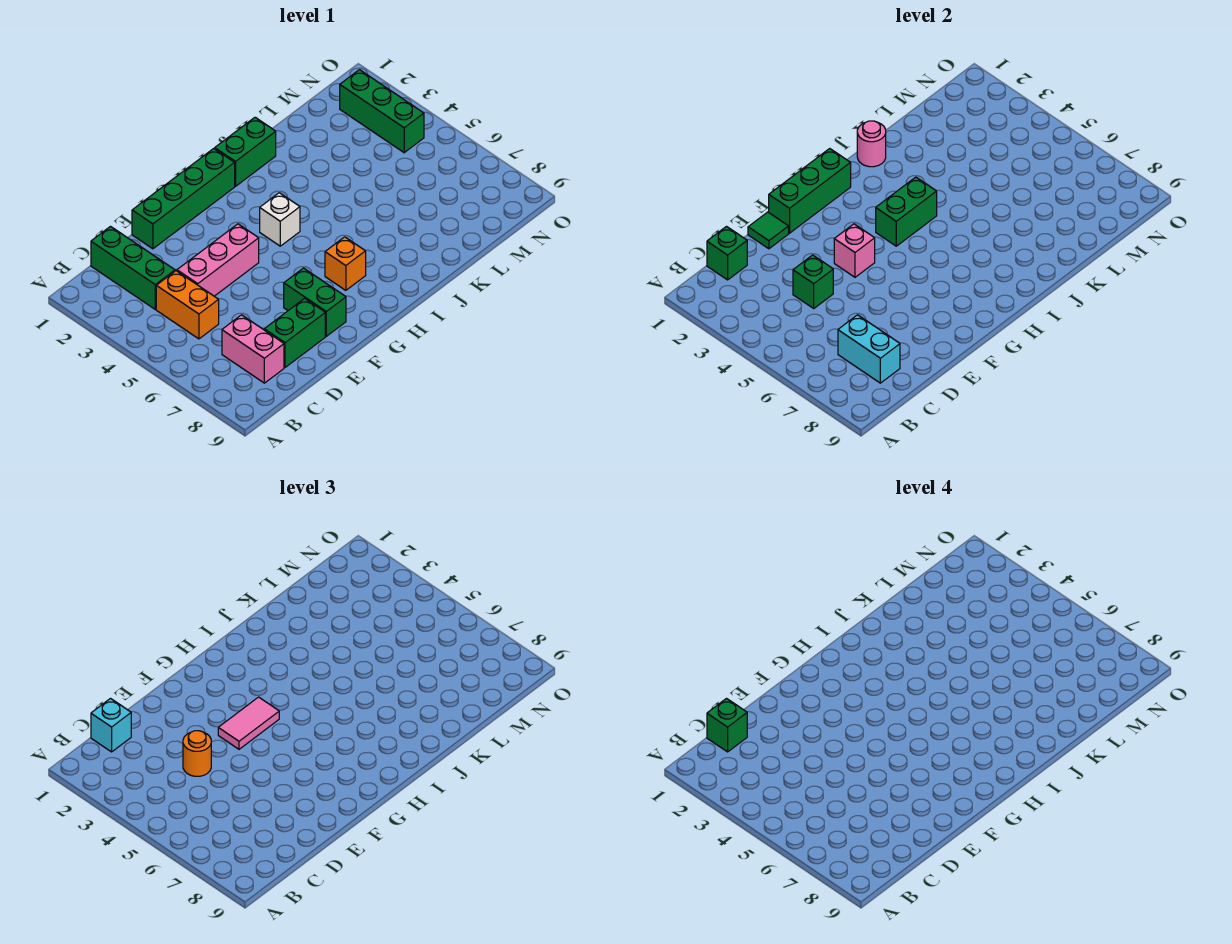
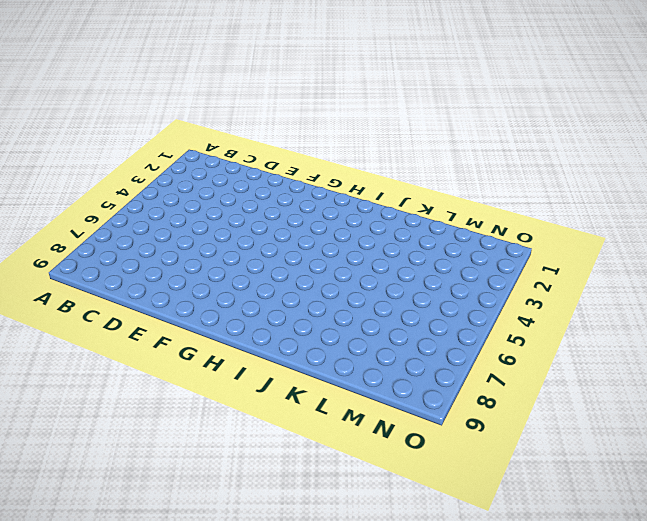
none -> green 1x3 brick [91,227,175,309]
none -> orange 1x2 brick [156,271,219,339]
none -> pink 1x2 brick [222,315,284,383]

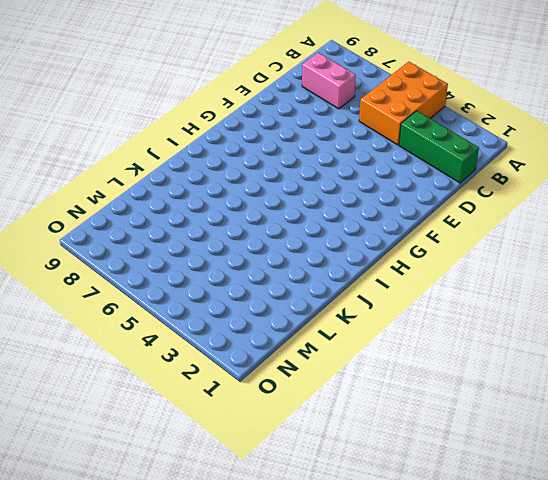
orange 2x3 brick [359,62,448,145] -> orange 1x2 brick [156,271,219,339]
none -> pink 1x3 brick [177,224,259,296]
none -> green 1x2 brick [264,298,325,367]
none -> green 1x4 brick [132,149,235,249]

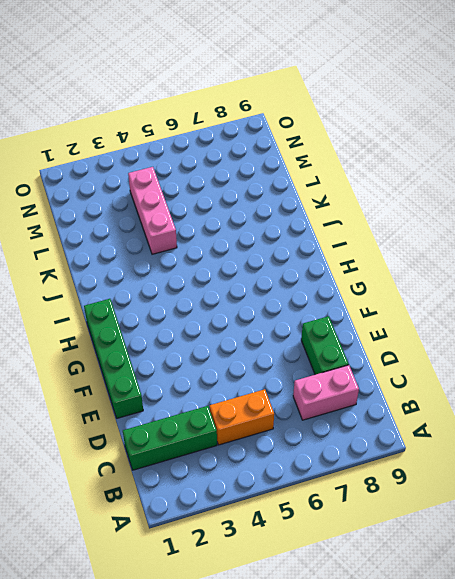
pink 1x3 brick [128,167,177,254] -> pink 1x3 brick moved to [177,224,259,296]
none -> green 1x2 brick [284,268,346,336]
none -> white 1x1 brick [260,193,300,246]
none -> orange 1x1 brick [325,237,366,290]

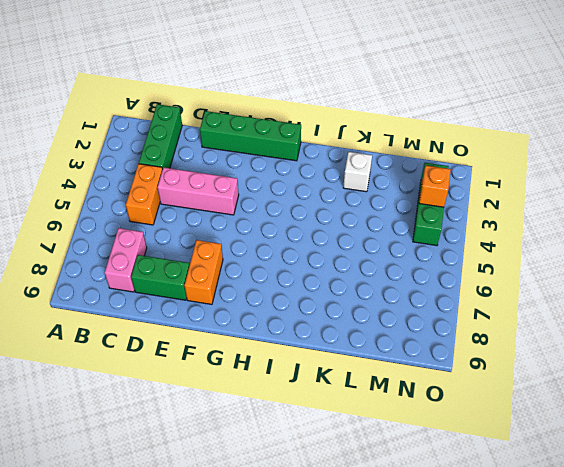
orange 1x2 brick [184,240,223,304] -> green 1x2 brick [284,268,346,336]
white 1x1 brick [343,152,372,192] -> white 1x1 brick moved to [260,193,300,246]
orange 1x1 brick [419,166,451,207] -> orange 1x1 brick moved to [325,237,366,290]
none -> green 1x2 brick [215,117,276,186]
none -> green 1x1 brick [707,227,747,280]
none -> cyan 1x2 brick [838,315,900,383]

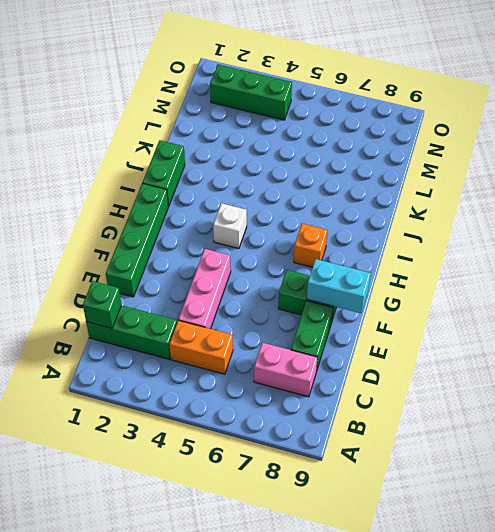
cyan 1x2 brick [307,259,371,313] -> cyan 1x2 brick moved to [838,315,900,383]
none -> green 1x1 brick [793,255,833,308]
none -> green 1x1 tile [748,212,789,249]
none -> green 1x3 brick [769,149,851,233]

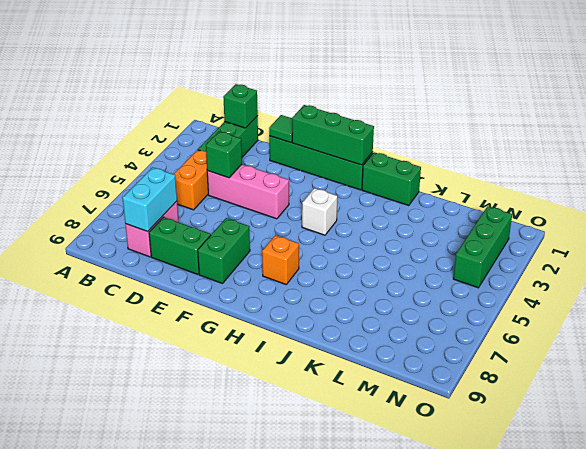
none -> pink 1x1 brick [834,224,875,277]
none -> green 1x2 brick [876,177,937,246]
none -> pink 1x1 round brick [857,121,886,167]

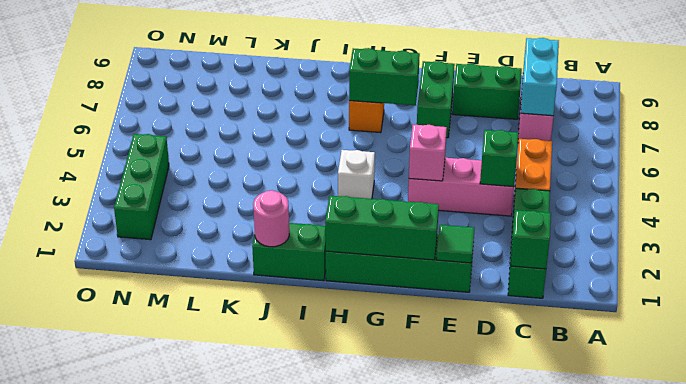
green 1x2 brick [349,48,420,105] -> green 1x2 brick moved to [876,177,937,246]
none -> cyan 1x1 brick [91,699,131,752]
none -> orange 1x1 round brick [183,731,211,776]
none -> pink 1x2 tile [218,697,279,749]

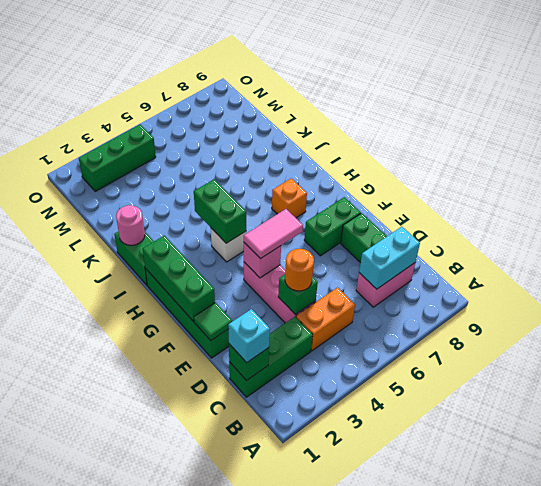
pink 1x2 tile [244,209,303,259] -> pink 1x2 tile turned to [218,697,279,749]
none -> green 1x1 brick [707,699,747,752]

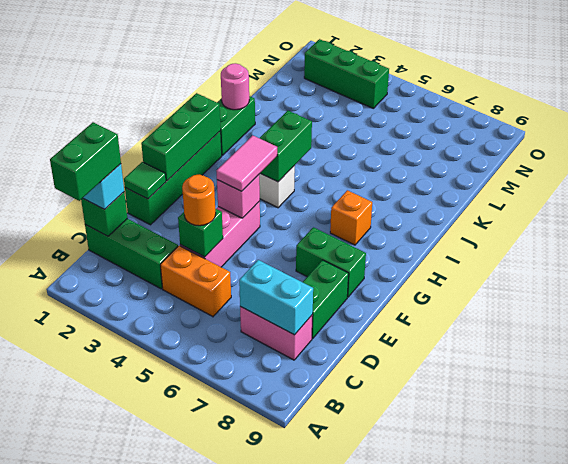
green 1x2 brick [50,122,121,201] -> green 1x1 brick [707,699,747,752]

